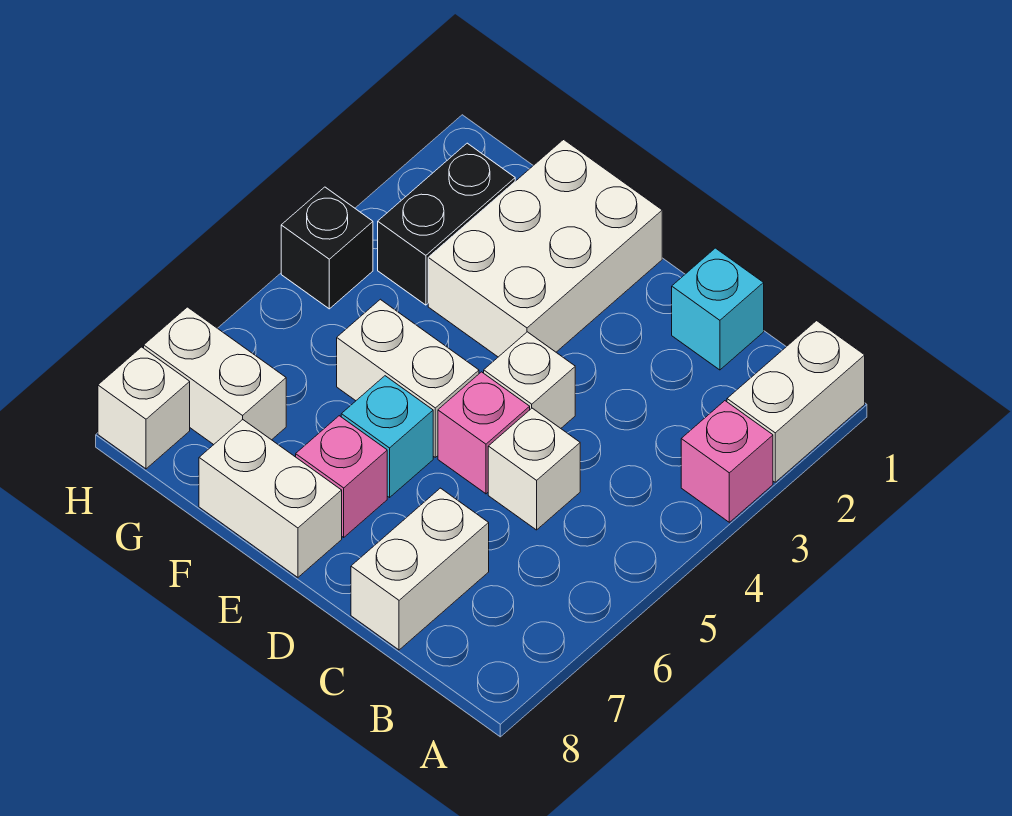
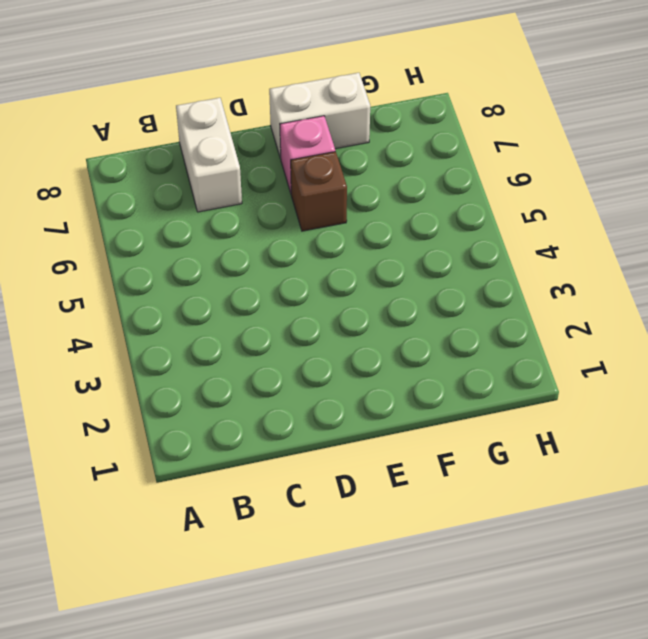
brown 1x1 brick [291,152,347,231] -> cyan 1x1 brick [341,376,433,497]
none -> white 1x2 brick [727,321,865,482]
none -> pink 1x1 brick [681,401,773,522]
none -> cyan 1x1 brick [672,248,764,370]

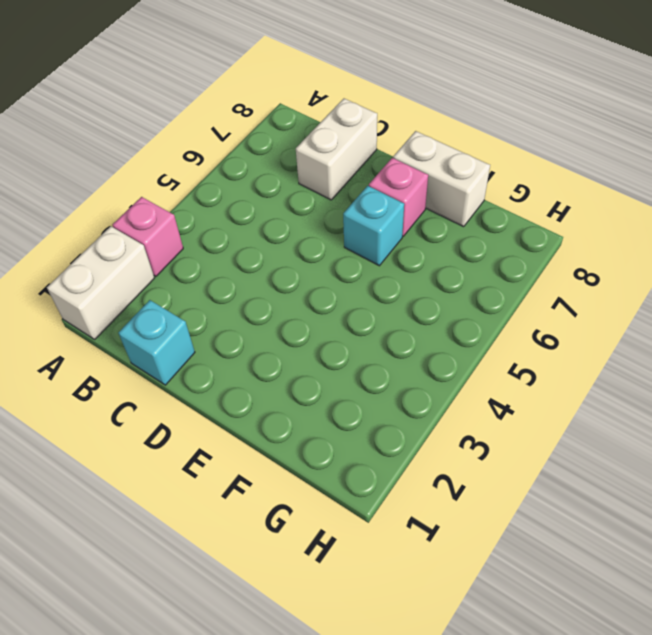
none -> white 1x1 brick [488,408,580,530]
none -> white 1x1 brick [484,332,575,428]
none -> pink 1x1 brick [438,372,530,494]

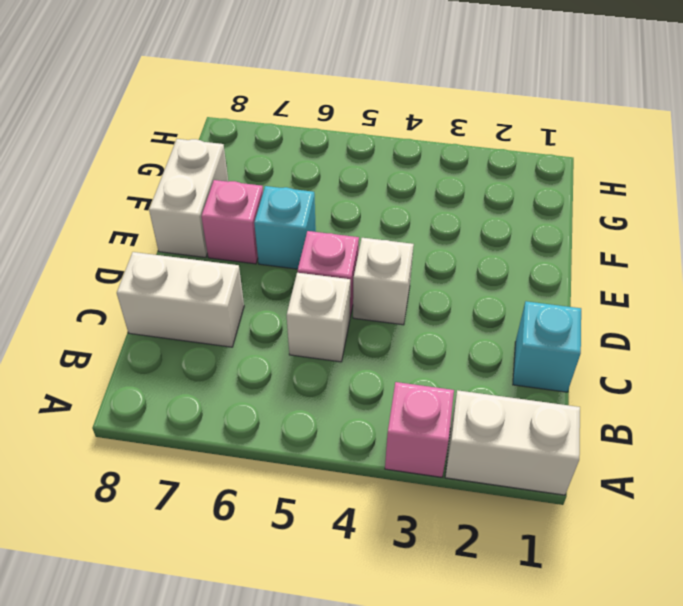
none -> white 2x3 brick [428,140,662,357]
none -> white 1x2 brick [337,299,479,457]
none -> black 1x2 brick [378,143,515,305]

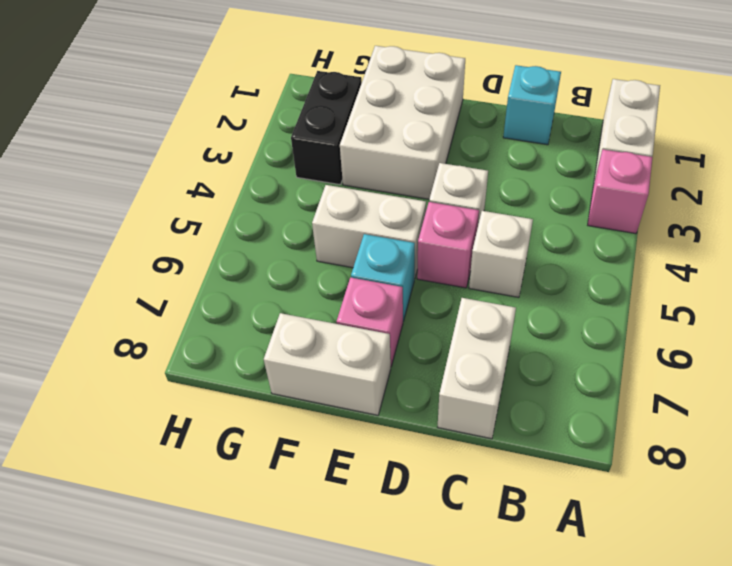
none -> white 1x2 brick [144,307,286,445]
none -> black 1x1 brick [281,187,373,309]
none -> white 1x1 brick [98,347,190,469]

